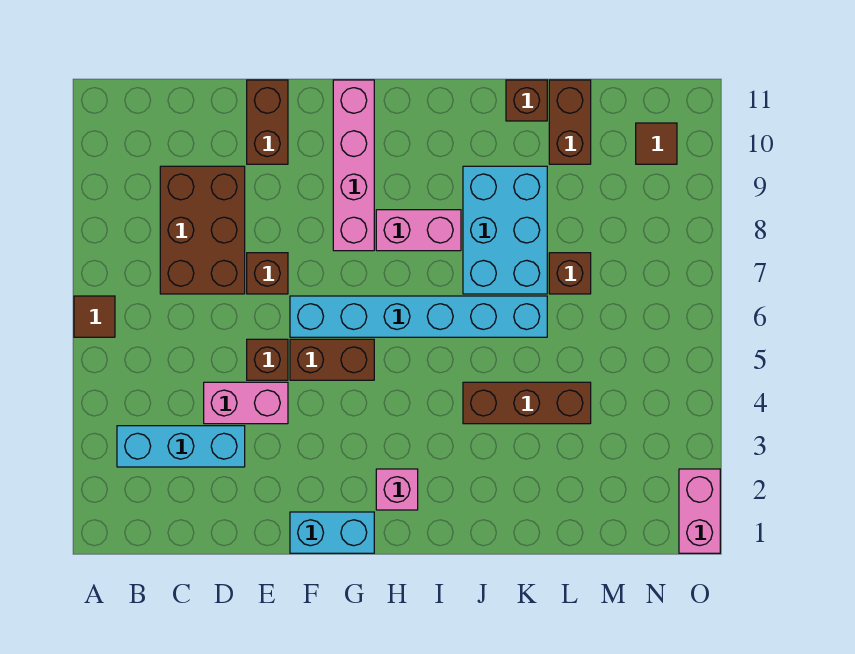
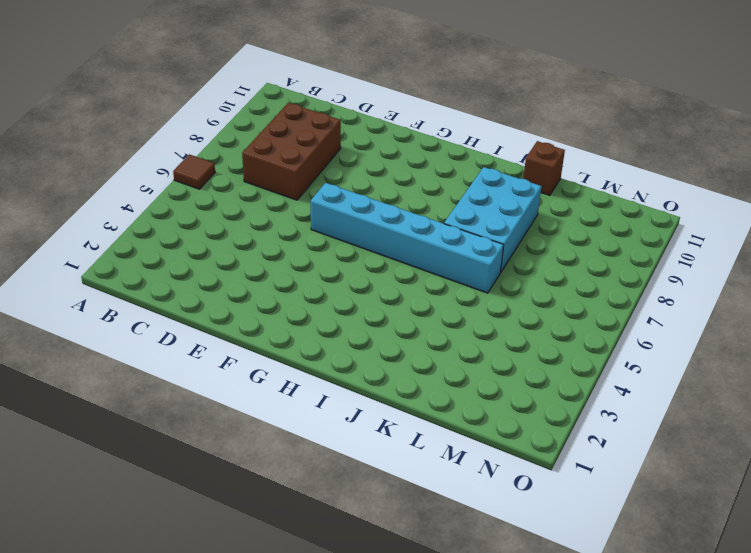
none -> cyan 1x3 brick [117,426,245,467]
none -> pink 1x2 brick [204,382,288,424]
none -> brown 1x1 brick [247,339,288,380]

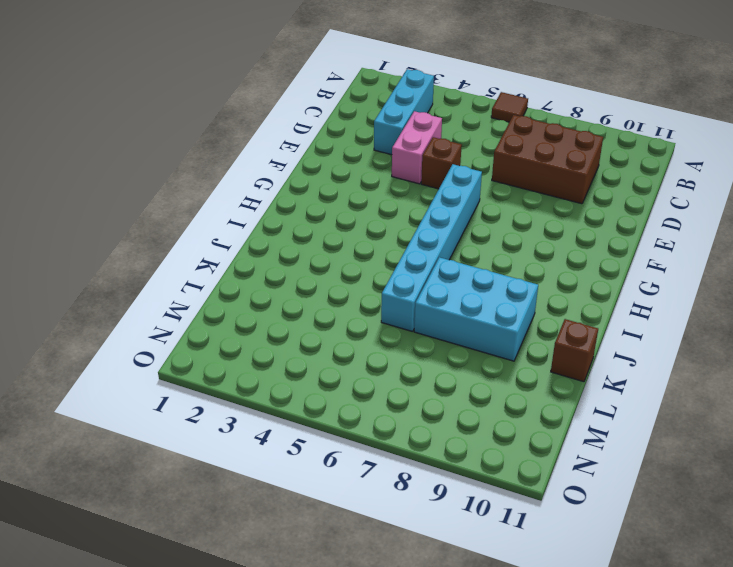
none -> brown 1x1 brick [247,253,288,294]
none -> brown 1x2 brick [247,80,288,164]
none -> cyan 1x2 brick [290,512,374,553]

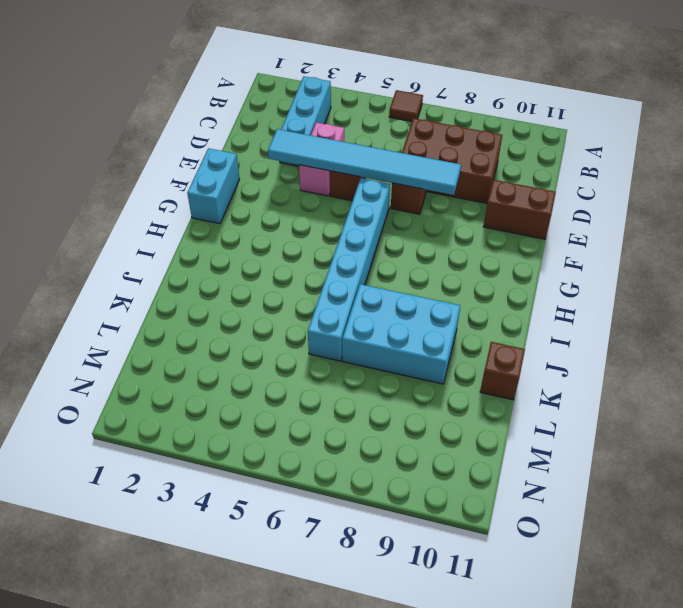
cyan 1x6 tile [268,129,461,195] -> none
none -> brown 1x2 brick [290,339,374,380]
none -> pink 1x4 brick [333,80,374,251]
none -> pink 1x1 brick [376,469,418,510]

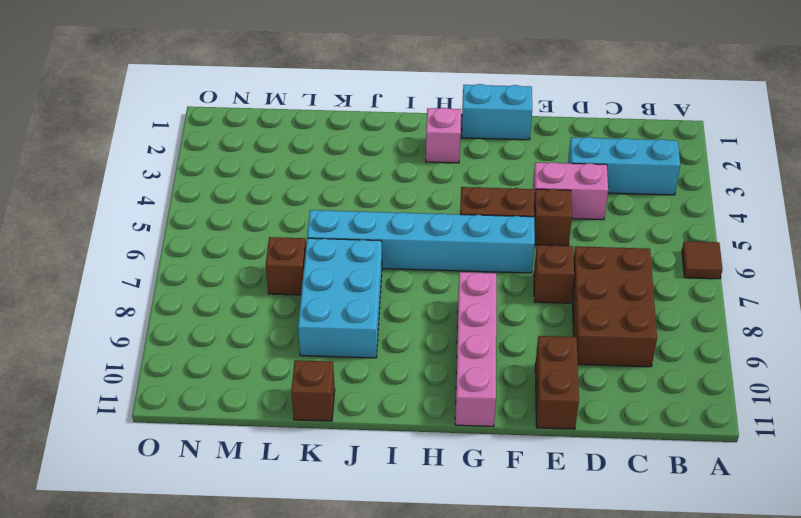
none -> pink 1x2 brick [376,210,461,251]
none -> brown 1x3 brick [463,382,591,424]
none -> brown 1x2 brick [549,80,591,164]

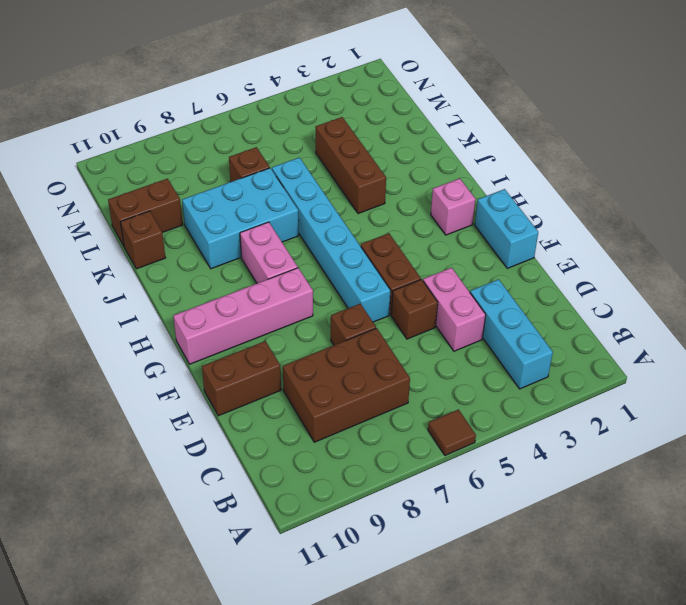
none -> brown 1x1 tile [636,123,677,164]
none -> pink 1x2 brick [679,469,720,553]

